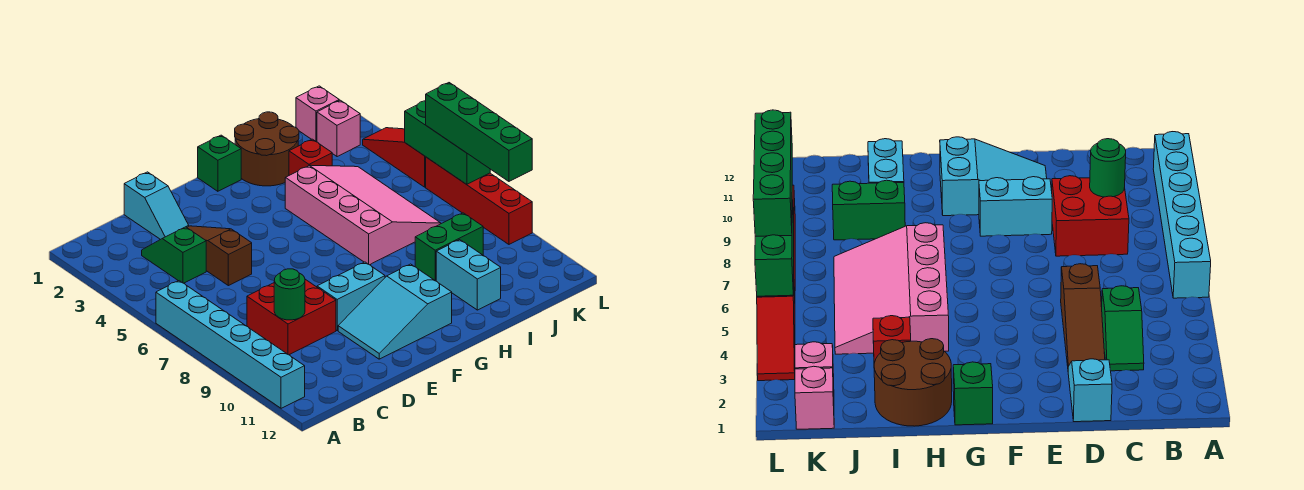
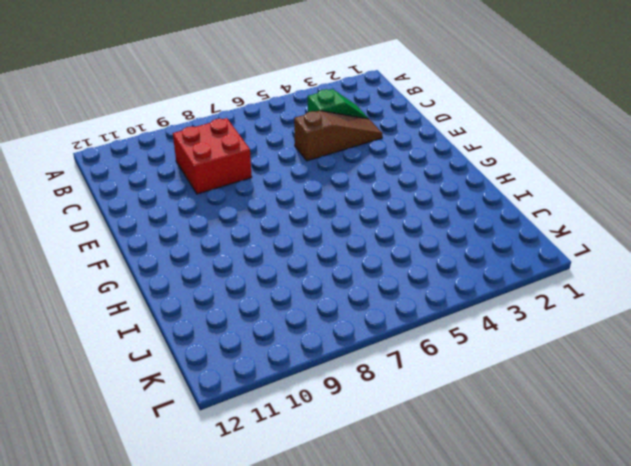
none -> cyan 1x6 brick [156,281,305,408]
none -> cyan 1x2 slope [124,172,189,240]
none -> cyan 1x2 brick [317,262,385,330]

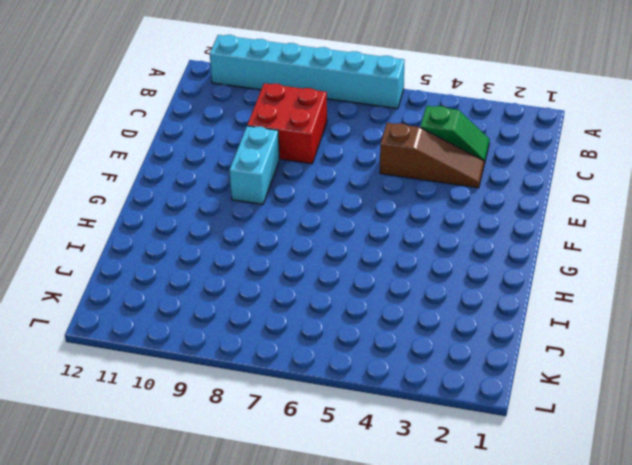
none -> cyan 1x2 slope [124,172,189,240]
none -> cyan 2x3 slope [338,264,452,359]
none -> green 1x1 brick [198,135,241,191]

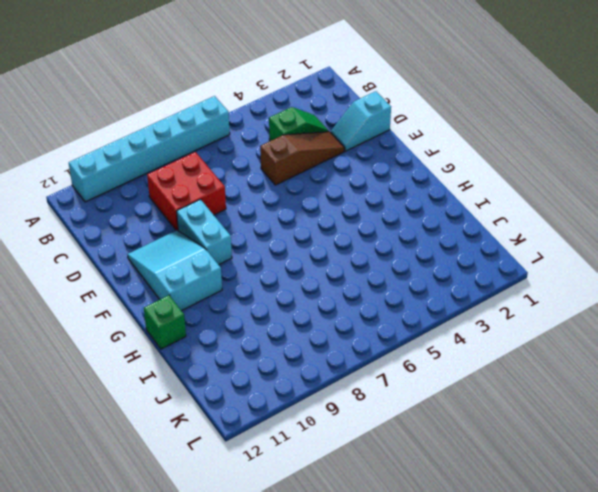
green 1x1 brick [144,295,186,349] -> green 1x1 brick moved to [198,135,241,191]
none -> brown 2x2 round brick [235,112,299,186]
none -> pink 3x4 slope [285,165,441,265]
none -> red 1x1 brick [289,139,332,175]

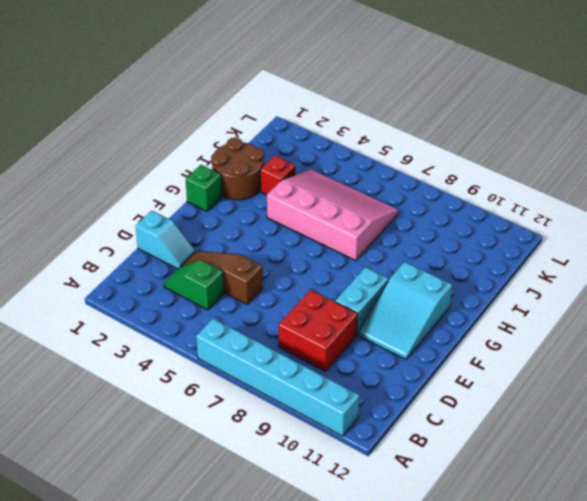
none -> green 1x2 brick [415,213,483,281]
none -> cyan 1x2 brick [436,240,501,310]
none -> pink 1x1 brick [296,86,339,142]

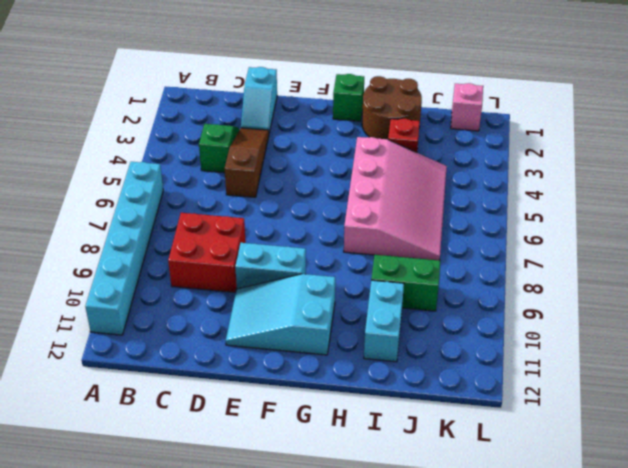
none -> pink 1x1 brick [317,100,360,157]
none -> red 1x3 slope [363,128,426,187]
none -> red 1x4 brick [426,157,532,244]

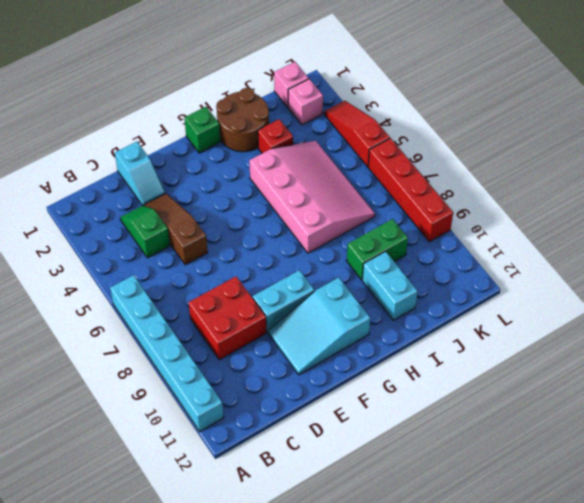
none -> green 1x1 round brick [274,269,305,320]
none -> green 1x3 brick [405,101,490,184]
none -> green 1x4 brick [426,83,532,181]

